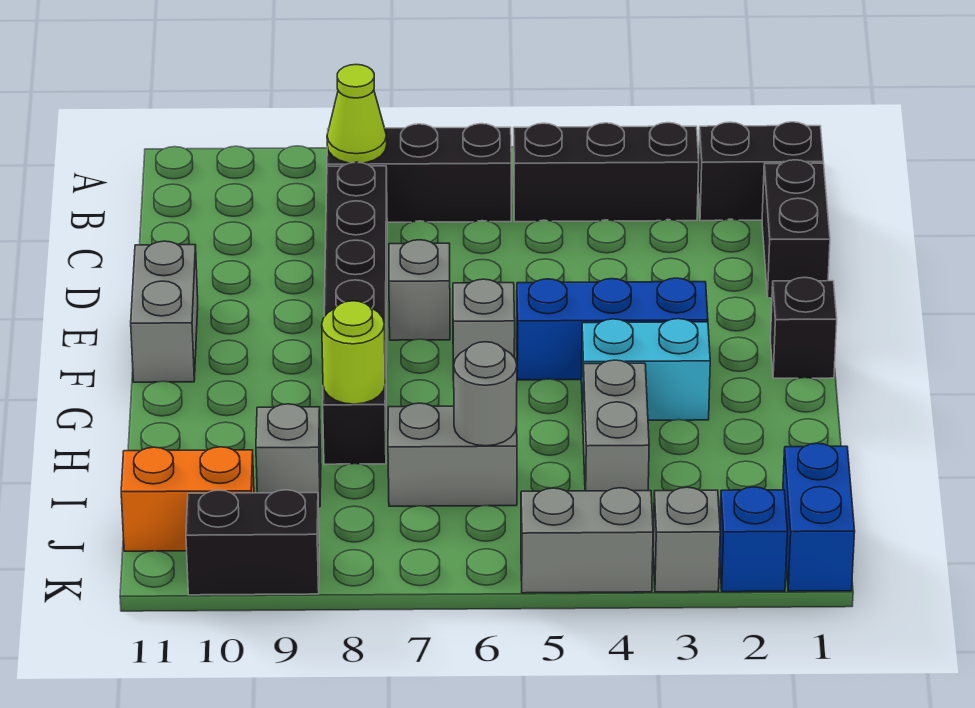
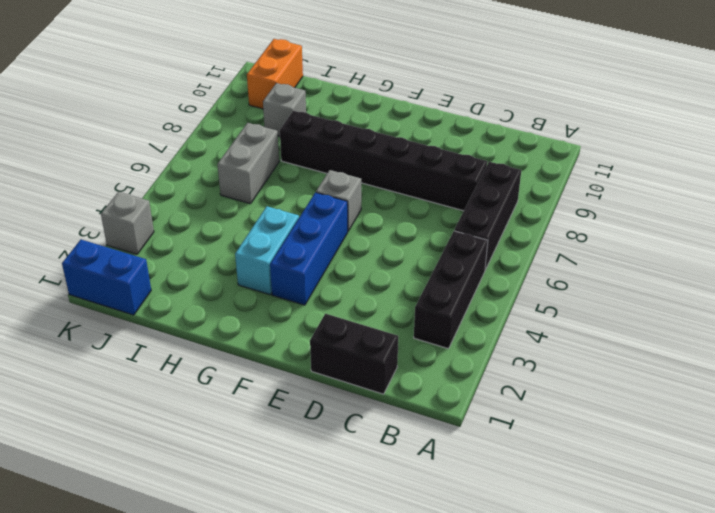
none -> black 1x2 brick [698,122,824,221]
none -> grey 1x1 brick [389,240,450,340]
none -> grey 1x2 brick [131,241,198,382]

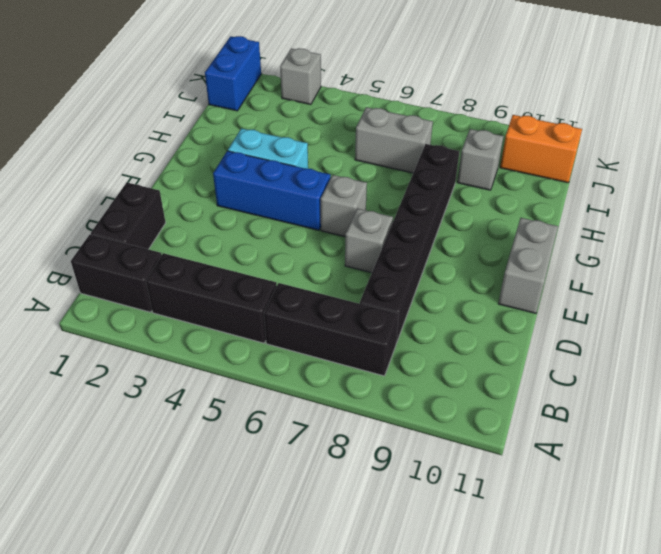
none -> black 1x1 brick [770,277,837,378]
none -> grey 1x2 brick [583,360,649,491]
none -> blue 1x1 brick [720,487,787,592]

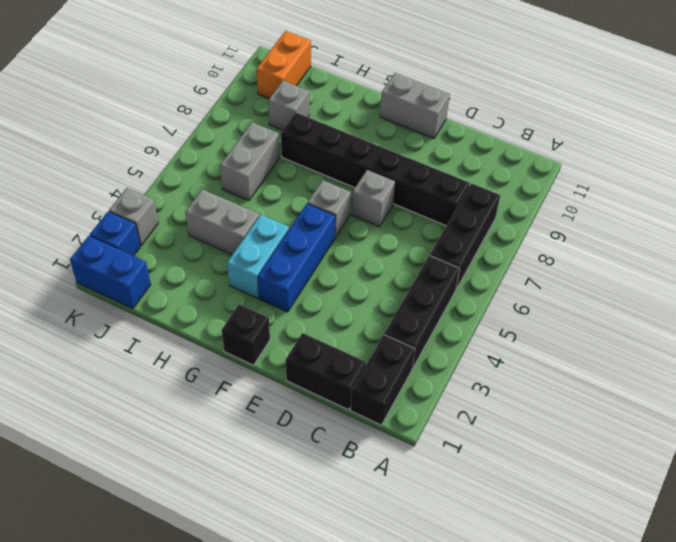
none -> grey 1x2 brick [521,488,653,593]
none -> black 1x2 brick [186,490,319,595]
none -> lime 1x1 cone [327,65,387,163]

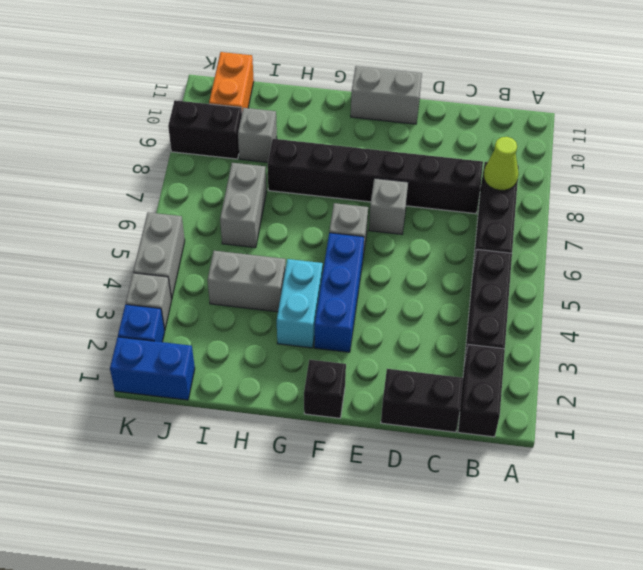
black 1x2 brick [168,100,242,159] -> black 1x2 brick turned to [186,490,319,595]
none -> lime 1x1 round brick [322,301,385,404]
none -> grey 1x1 round brick [454,342,517,446]

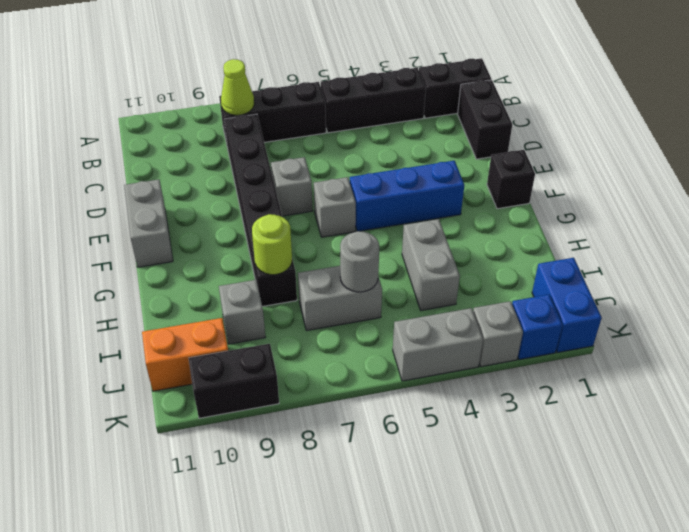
none -> cyan 1x2 brick [581,319,710,420]

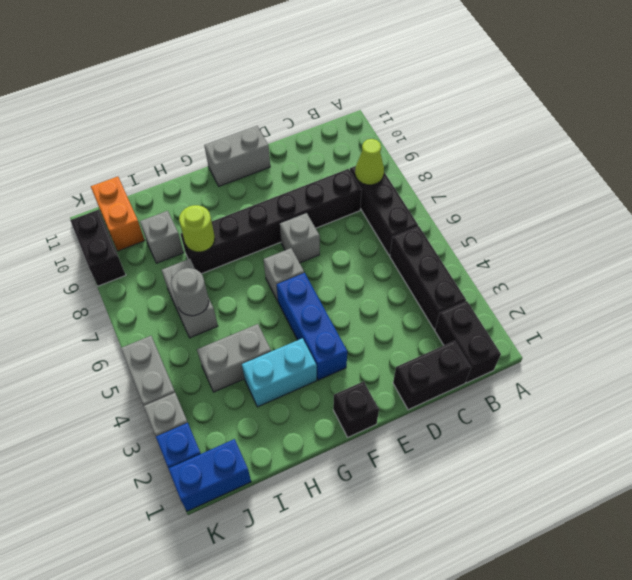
cyan 1x2 brick [242,338,317,407] -> cyan 1x2 brick turned to [581,319,710,420]

